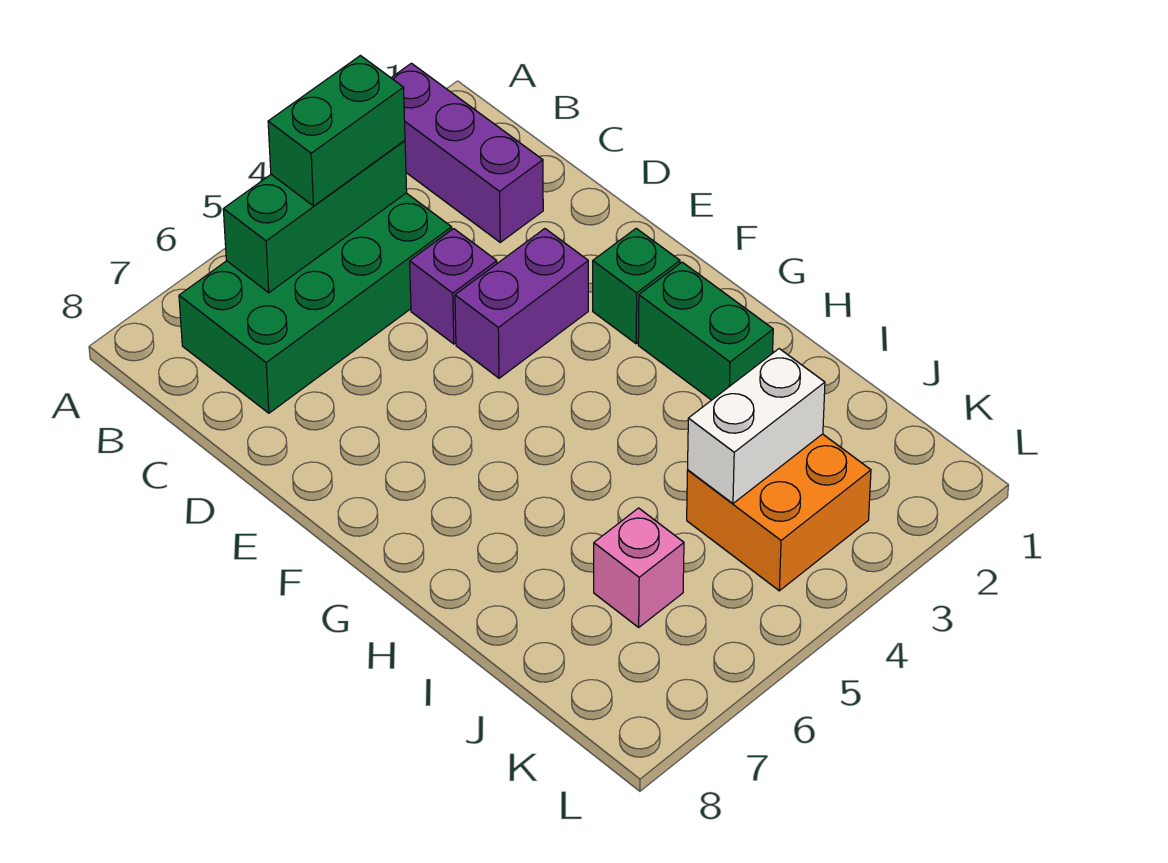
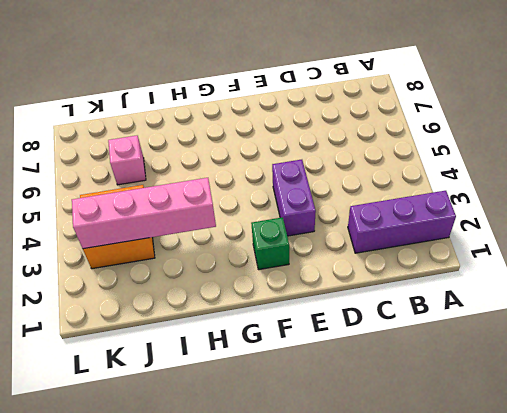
pink 1x4 brick [72,178,216,249] -> white 1x2 brick [688,349,825,503]
none -> green 2x4 brick [179,193,452,413]
none -> purple 1x1 brick [410,229,497,344]

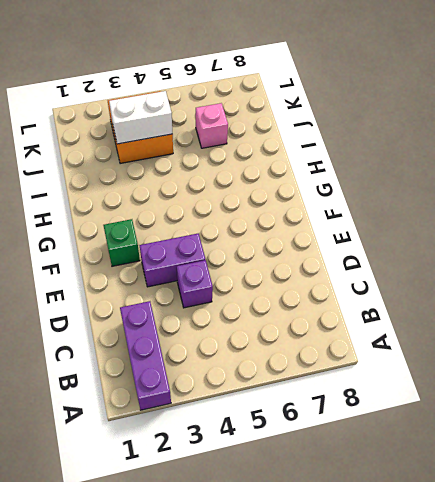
none -> green 2x4 brick [179,193,452,413]
none -> green 1x2 brick [638,262,773,400]

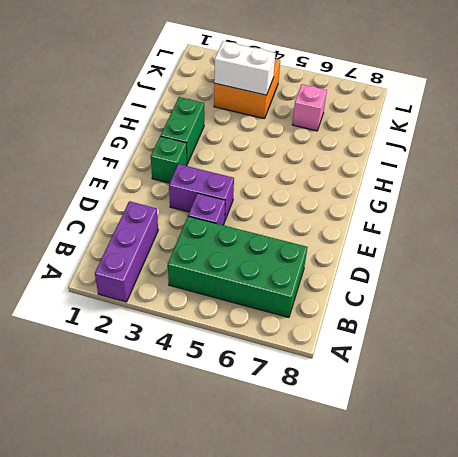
none -> green 1x3 brick [223,141,407,293]
none -> green 1x2 brick [268,56,405,206]

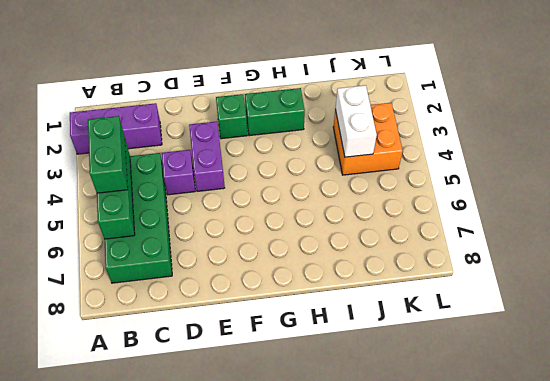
none -> pink 1x1 brick [594,508,684,627]

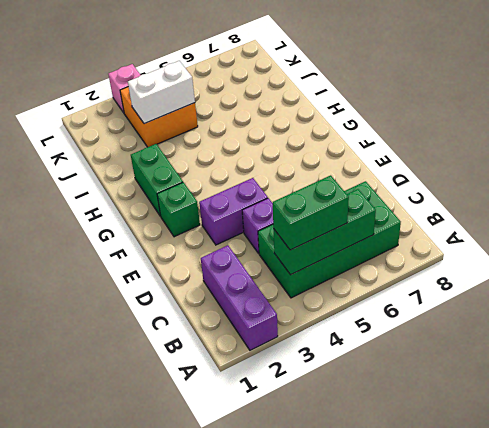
pink 1x1 brick [108,64,141,113] -> pink 1x1 brick moved to [594,508,684,627]

